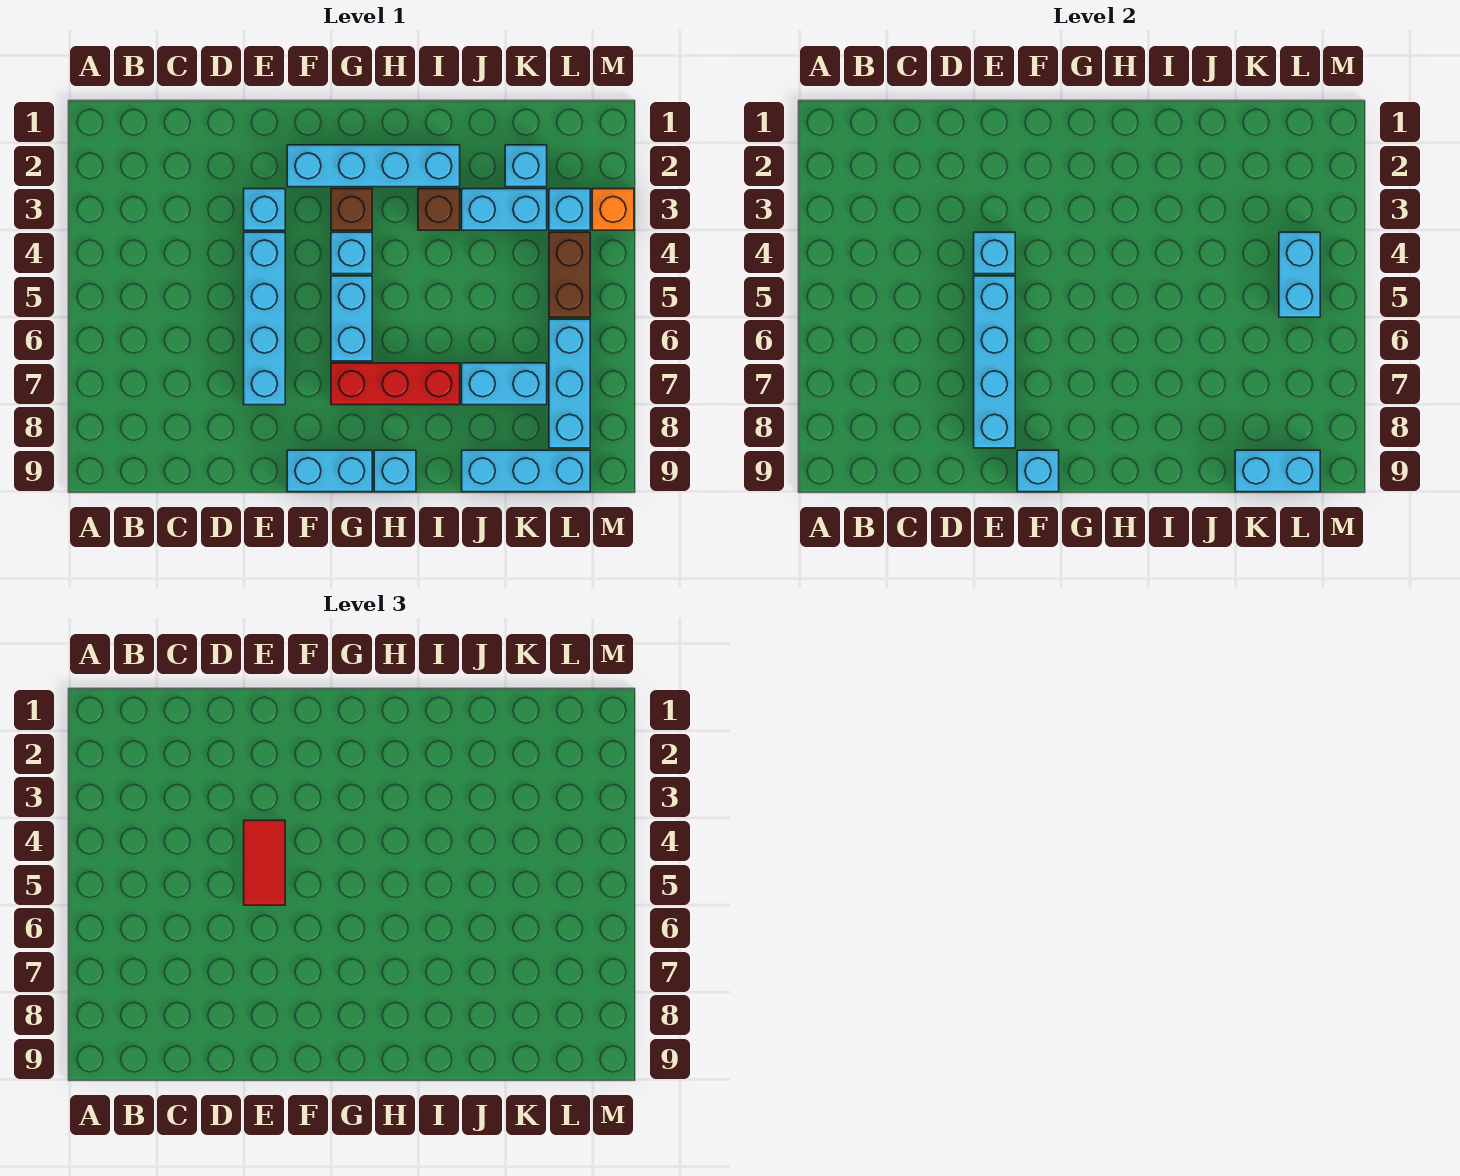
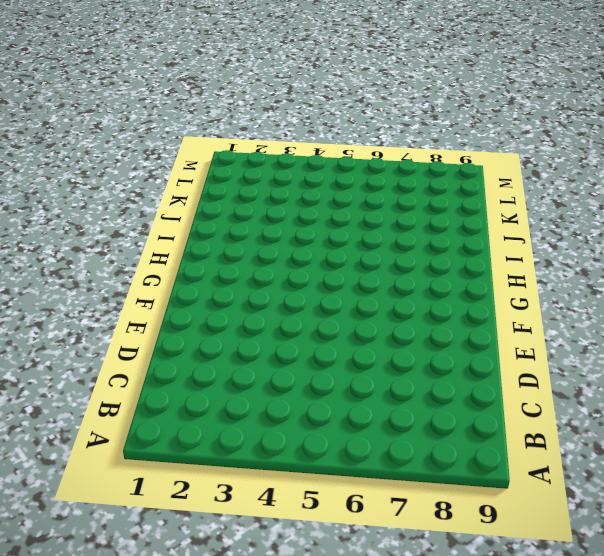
none -> cyan 1x1 brick [244,189,285,230]
none -> cyan 1x4 brick [244,232,285,405]
none -> cyan 1x4 brick [287,145,460,187]

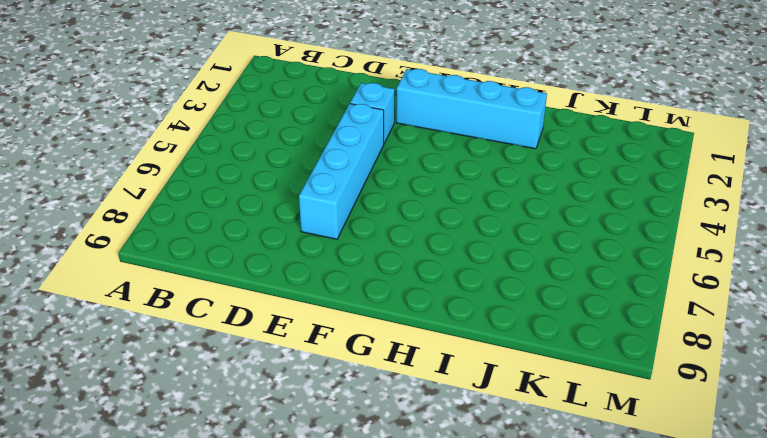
none -> cyan 1x2 brick [287,450,372,492]
none -> brown 1x1 brick [331,189,372,230]
none -> cyan 1x1 brick [331,232,372,274]

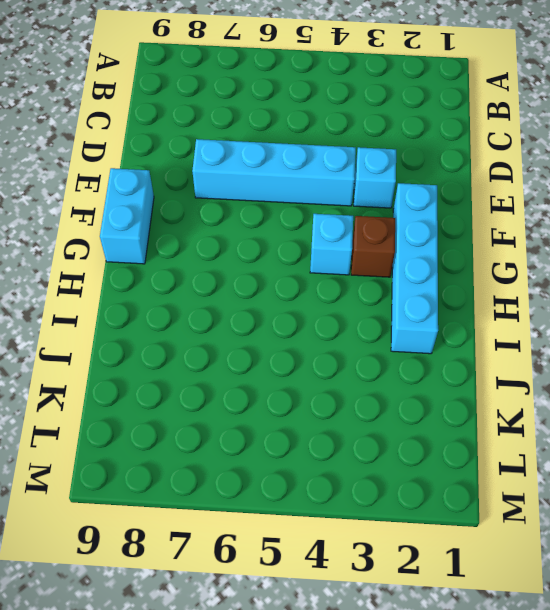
none -> cyan 1x2 brick [331,276,372,361]
none -> red 1x3 brick [331,363,460,405]
none -> cyan 1x1 brick [374,450,416,492]

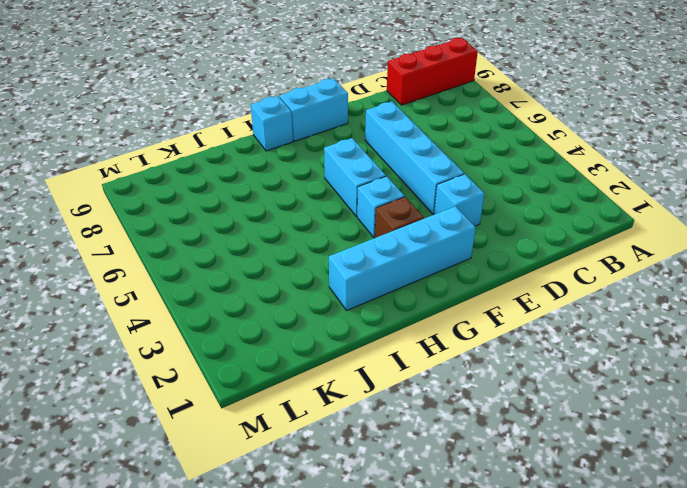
red 1x3 brick [387,38,478,105] -> red 1x3 brick moved to [331,363,460,405]
none -> brown 1x1 brick [418,189,460,230]
none -> cyan 1x2 brick [462,189,547,230]
none -> cyan 1x2 brick [462,363,547,405]

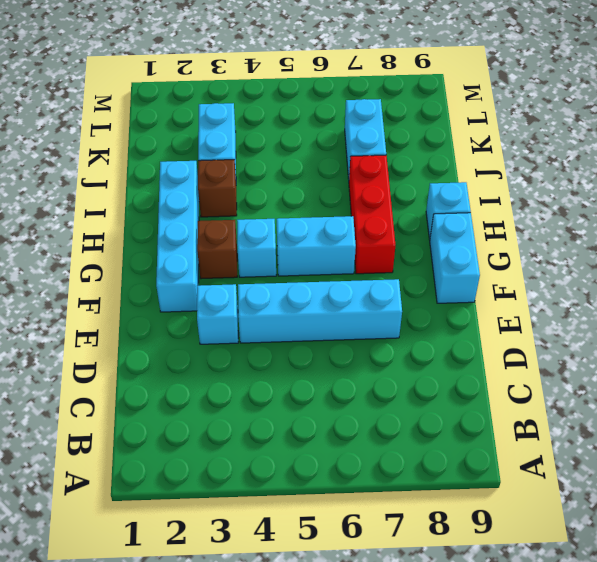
none -> cyan 1x3 brick [462,450,590,492]
none -> cyan 1x1 brick [505,145,547,187]
none -> cyan 1x1 brick [549,189,590,230]

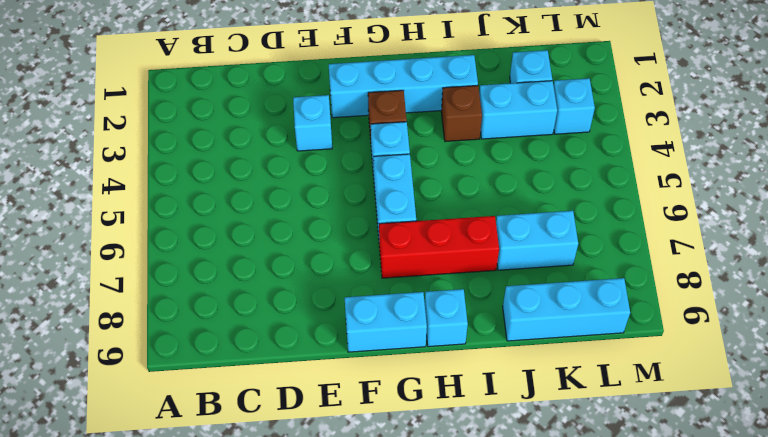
none -> cyan 1x4 brick [244,232,285,405]
none -> brown 1x2 brick [549,232,590,317]
none -> cyan 1x3 brick [549,319,590,448]

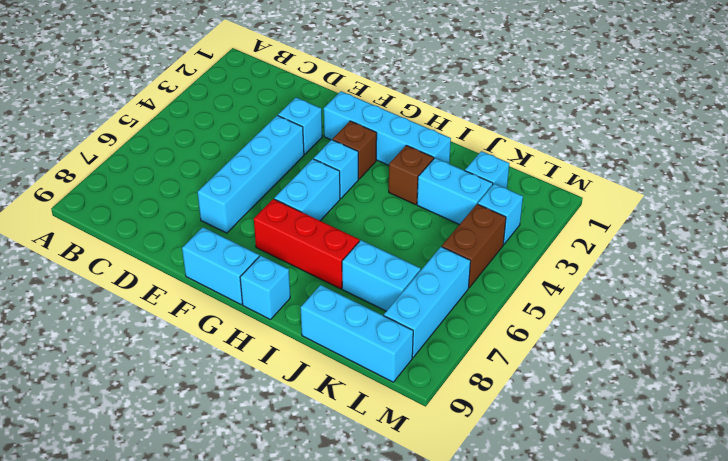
none -> orange 1x1 brick [592,189,634,230]
none -> cyan 1x1 brick [974,232,1015,274]
none -> cyan 1x4 brick [974,276,1015,448]

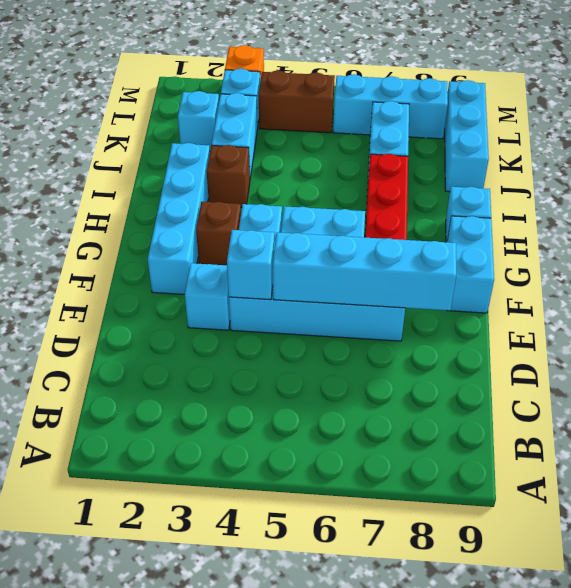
none -> cyan 1x1 brick [1017,450,1059,492]
none -> cyan 1x2 brick [1235,450,1320,492]
none -> cyan 1x2 brick [1279,232,1320,317]

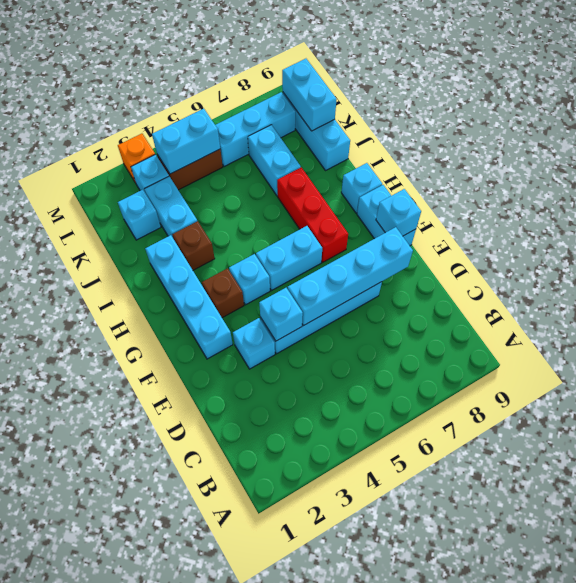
none -> red 1x2 tile [244,820,285,905]

